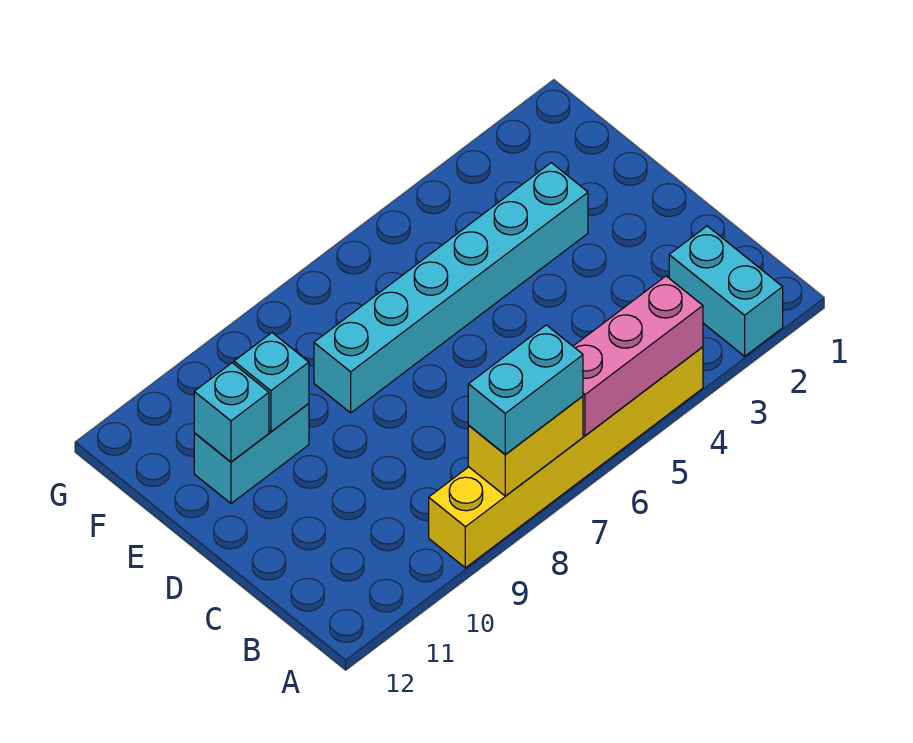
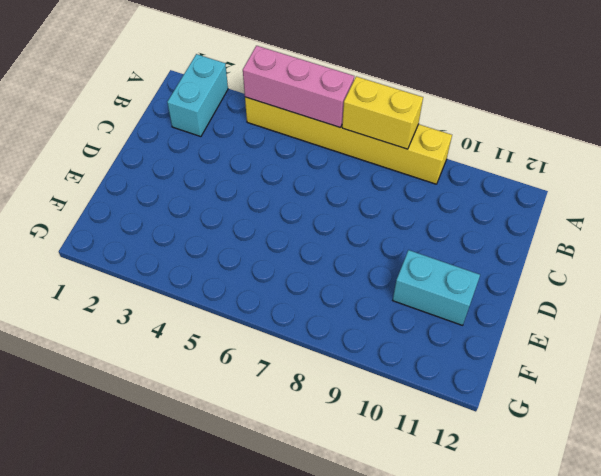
none -> cyan 1x6 brick [314,163,588,413]
none -> cyan 1x1 brick [234,333,309,432]

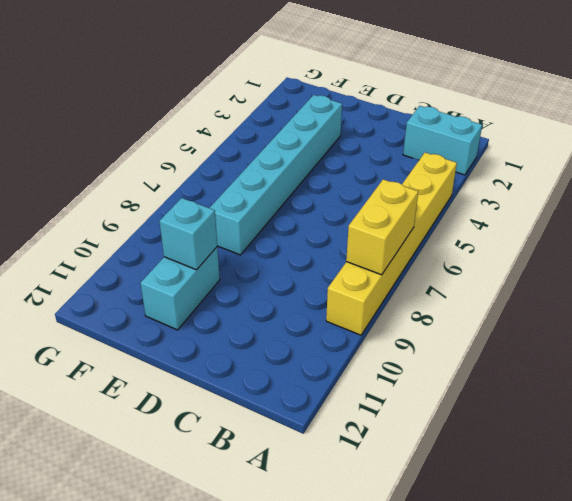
none -> pink 1x3 brick [573,276,703,436]
none -> cyan 1x1 brick [194,363,269,462]

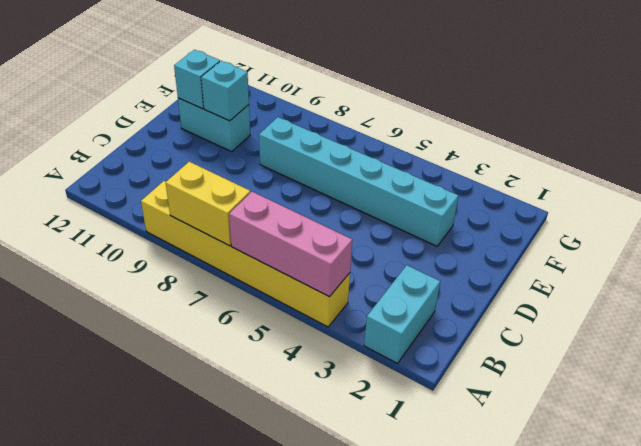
none -> cyan 1x2 brick [468,325,583,455]

